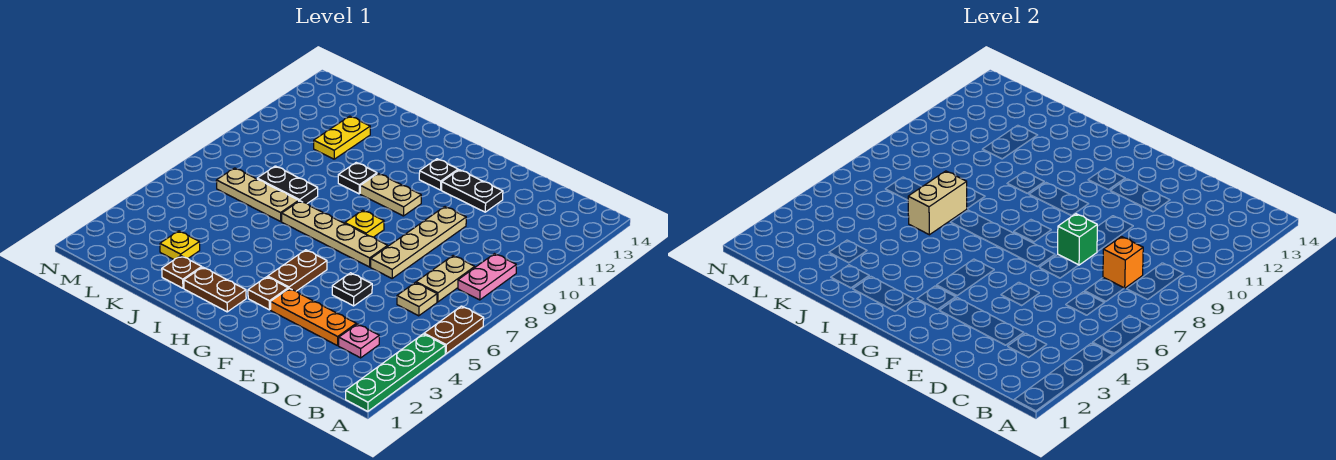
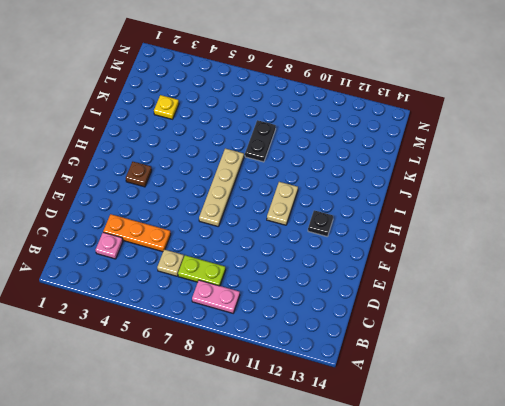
lime 1x2 plate [178,255,226,286] -> tan 1x2 plate [416,256,475,302]
orange 1x3 plate [103,214,171,252] -> orange 1x3 plate turned to [271,288,356,346]
none -> green 1x4 plate [346,334,445,411]
none -> brown 1x2 plate [424,306,484,354]
none -> black 1x1 plate [332,273,372,306]

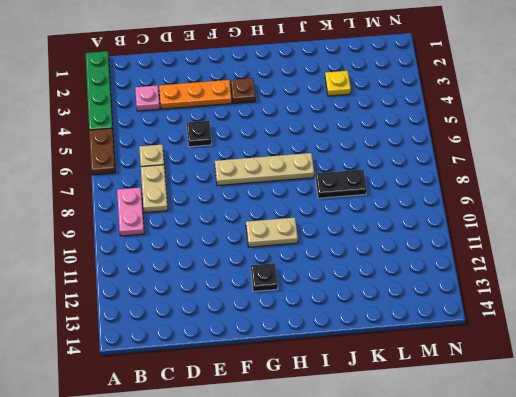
none -> tan 1x4 plate [371,207,466,279]
none -> black 1x2 plate [442,170,503,212]
none -> brown 1x2 plate [268,250,327,291]

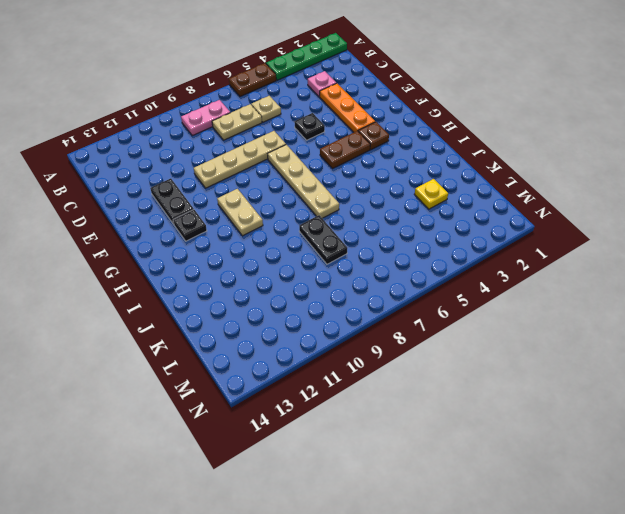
none -> yellow 1x1 plate [345,210,384,237]
none -> brown 1x2 plate [184,267,246,312]
none -> black 1x1 plate [338,163,377,194]

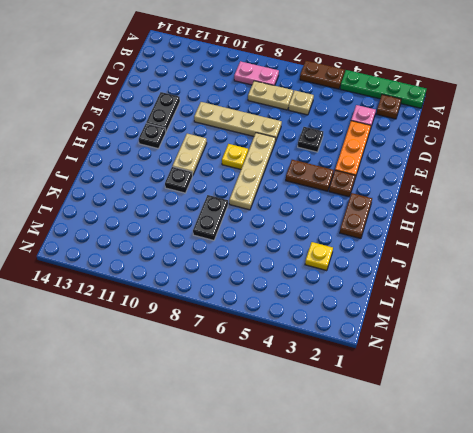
brown 1x1 plate [376,94,401,119] -> brown 1x1 plate moved to [162,256,202,288]
none -> tan 1x3 plate [216,168,299,221]
none -> yellow 1x2 plate [314,116,370,159]
none -> orange 1x1 brick [1103,237,1143,288]

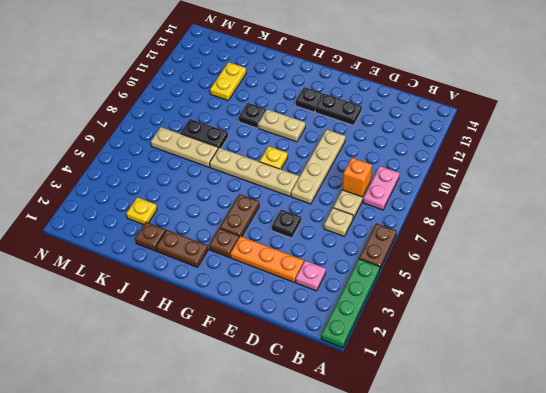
none -> green 1x1 brick [1058,214,1097,265]
none -> tan 1x2 brick [908,171,967,235]

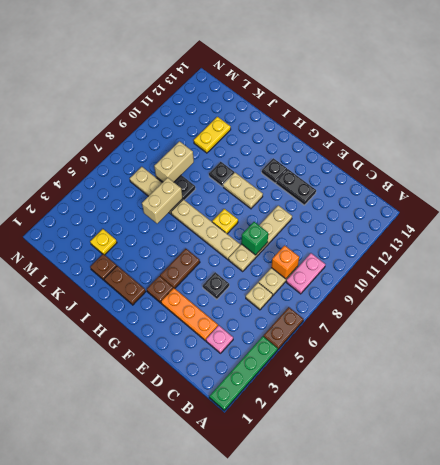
tan 1x2 brick [154,141,194,182] -> none

